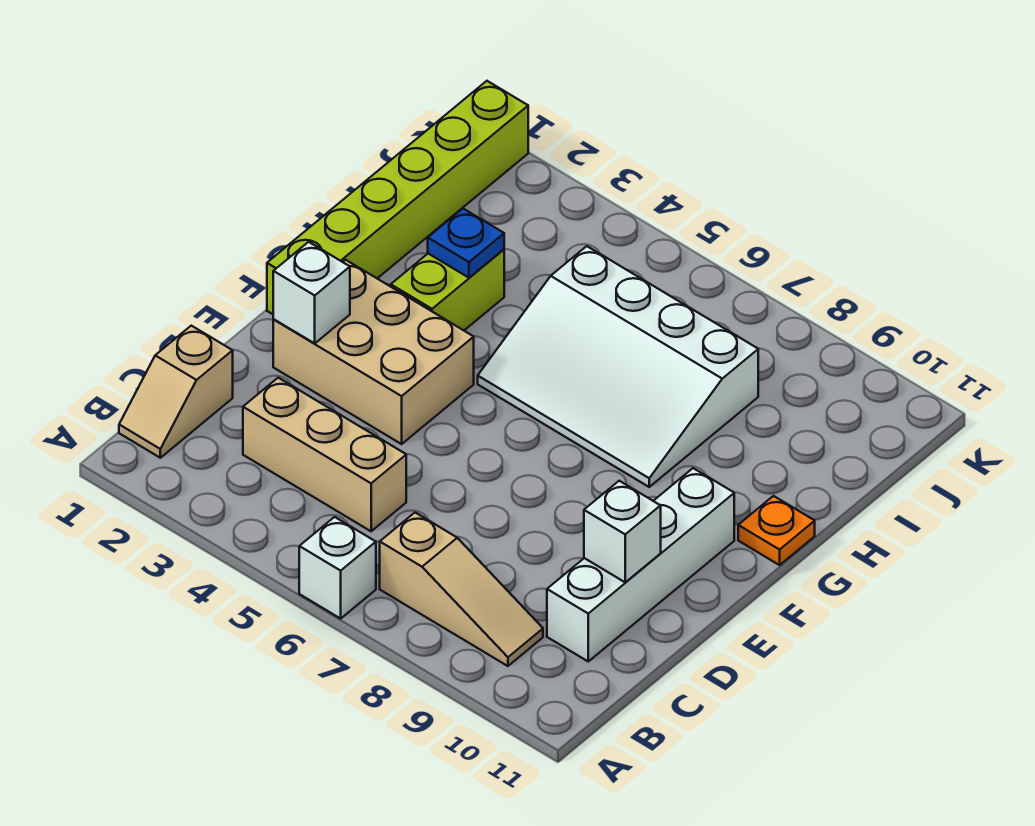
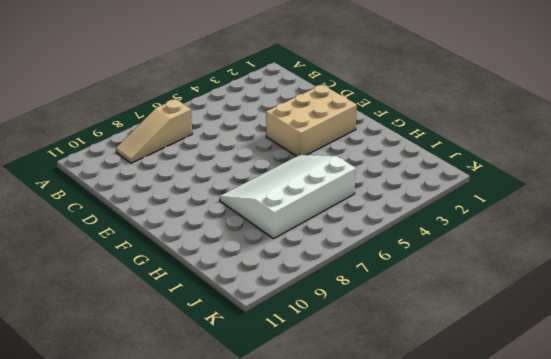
none -> white 1x1 brick [299,517,376,619]
none -> tan 1x2 slope [119,326,233,458]
none -> tan 1x3 brick [243,378,406,531]

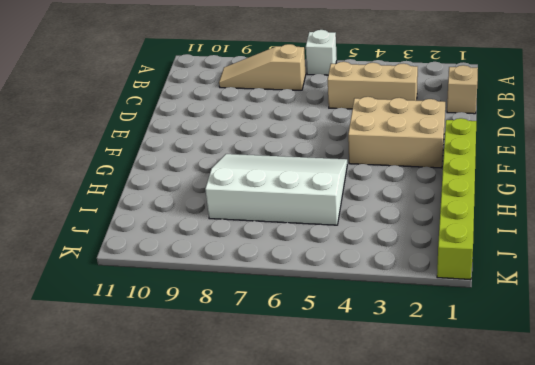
none -> white 1x4 brick [547,468,734,661]
none -> lime 1x2 brick [391,249,504,330]
none -> orange 1x1 plate [738,496,815,565]

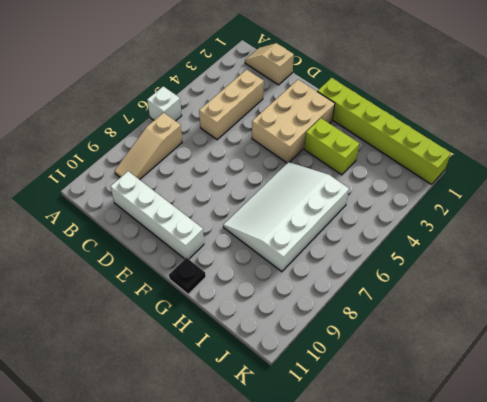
black 1x1 plate [169,257,206,294] -> orange 1x1 plate [738,496,815,565]
none -> white 1x1 brick [584,481,661,582]
none -> white 1x1 brick [273,242,350,343]
none -> blue 1x1 plate [428,209,504,278]

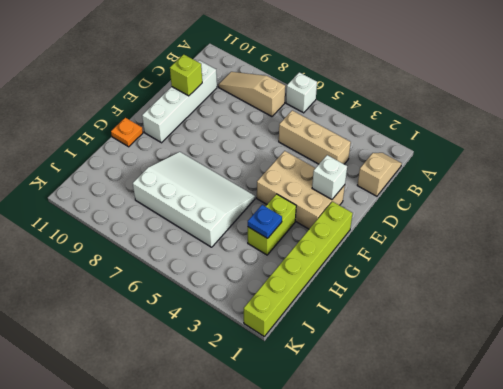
lime 1x1 brick [170,54,202,96] -> white 1x1 brick [584,481,661,582]

